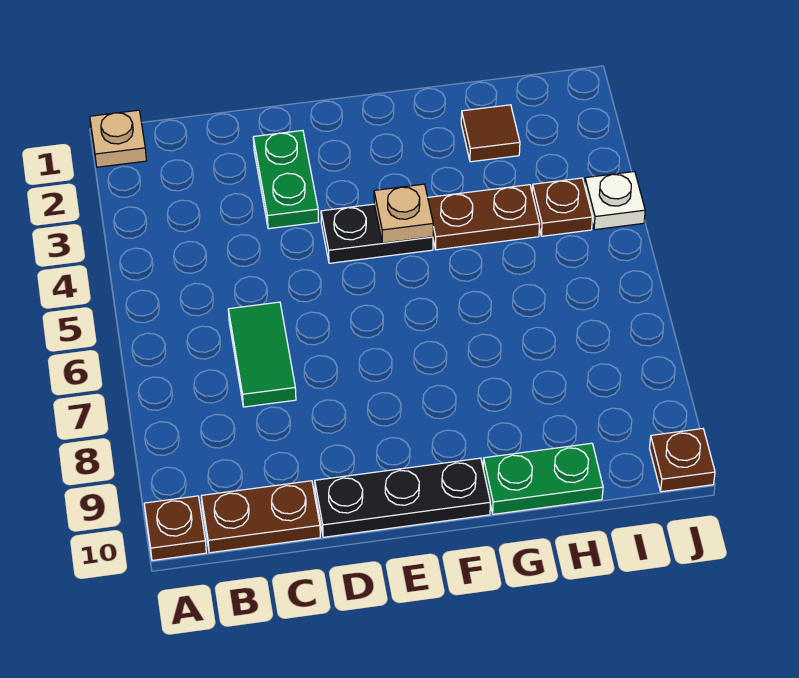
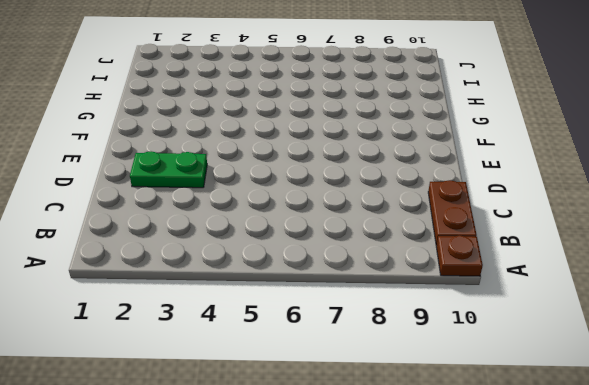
none -> tan 1x1 plate [90,110,147,167]
none -> green 1x2 tile [228,302,296,407]
none -> black 1x3 plate [315,458,490,537]

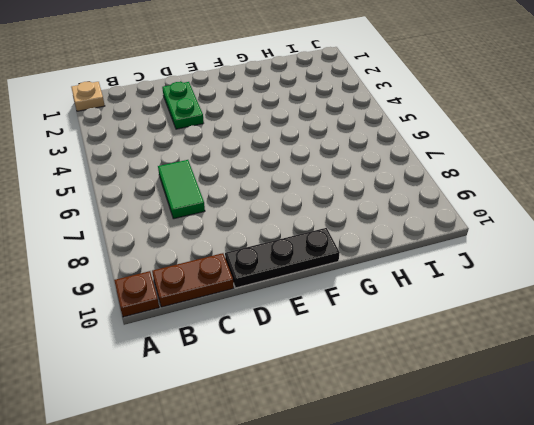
none -> black 1x2 plate [321,204,433,263]
none -> brown 1x2 plate [428,185,540,250]
none -> green 1x2 plate [483,443,603,514]

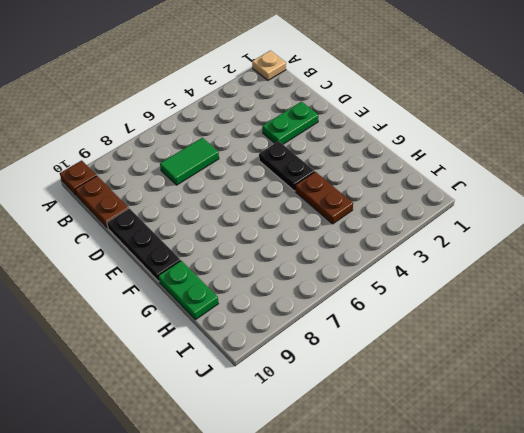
none -> brown 1x1 tile [461,105,520,162]
none -> brown 1x1 plate [532,178,592,236]
none -> white 1x1 plate [585,171,645,230]

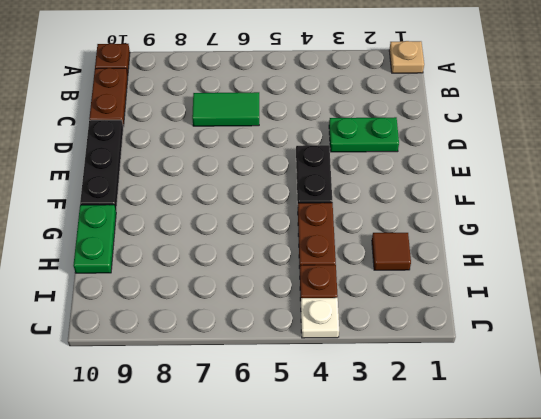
none -> brown 1x1 plate [650,429,715,492]
none -> tan 1x1 plate [374,184,433,243]

